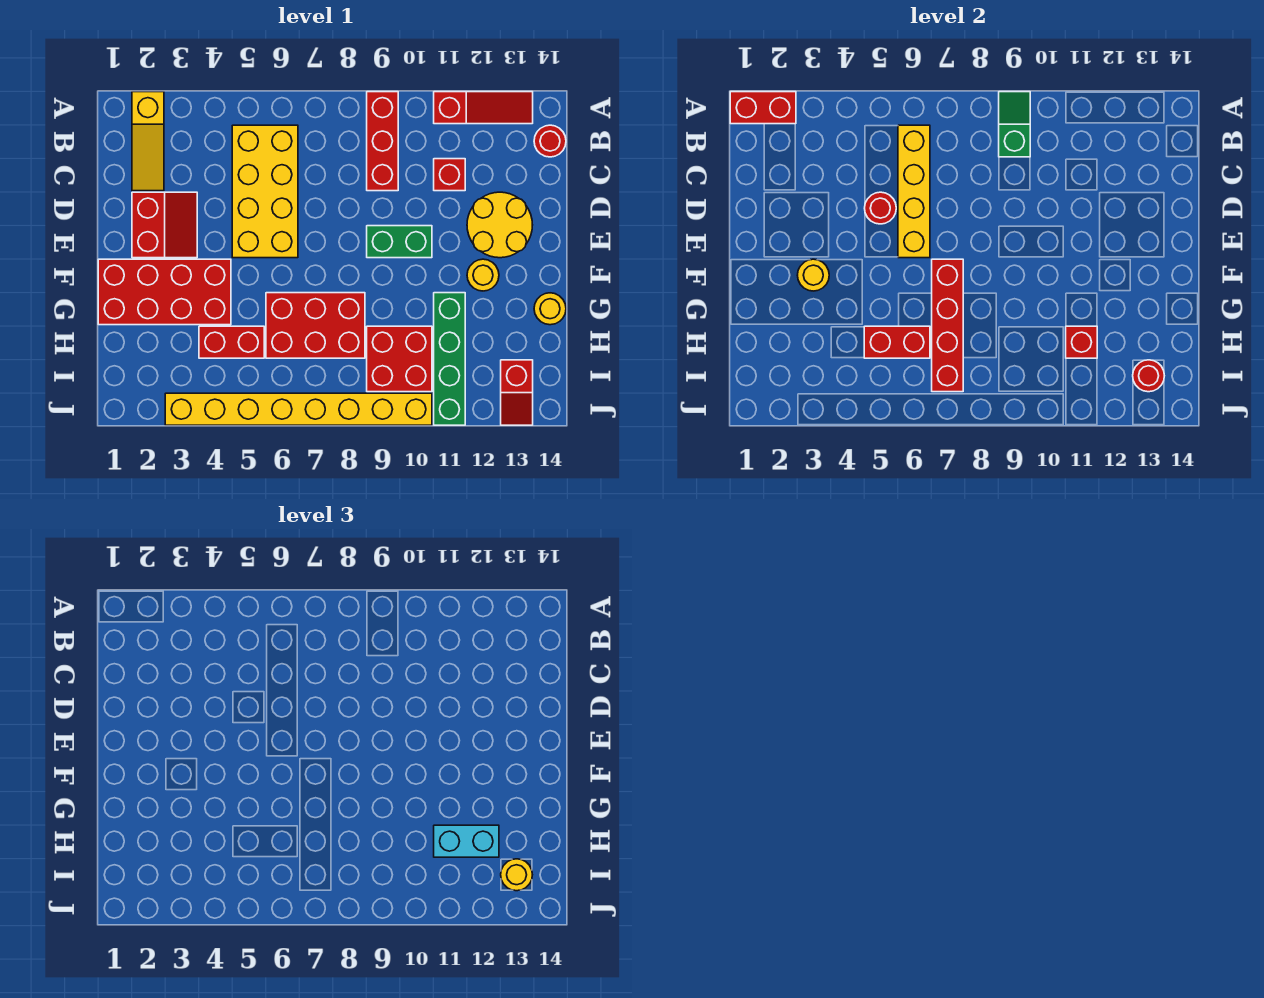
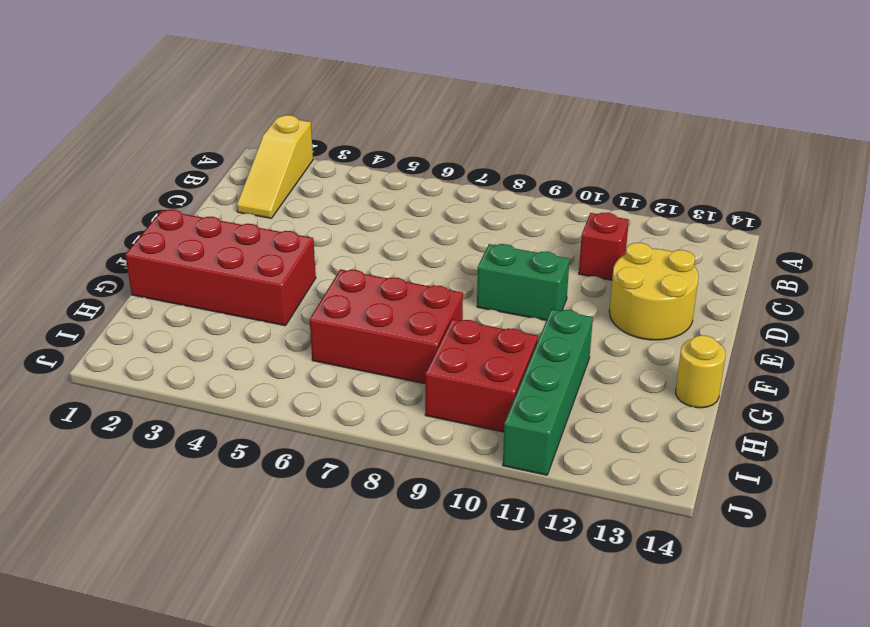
none -> red 1x3 brick [367,92,398,191]
none -> red 1x3 slope [434,92,533,124]
none -> yellow 2x4 brick [232,125,298,258]

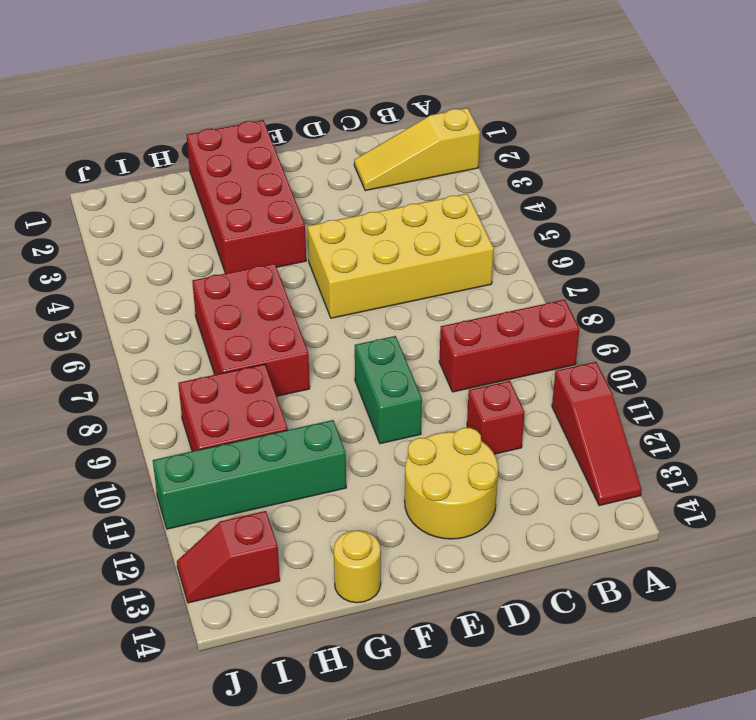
none -> red 1x1 round brick [534,125,566,157]
none -> red 2x2 slope [132,192,197,258]
none -> yellow 1x1 round brick [467,259,499,291]

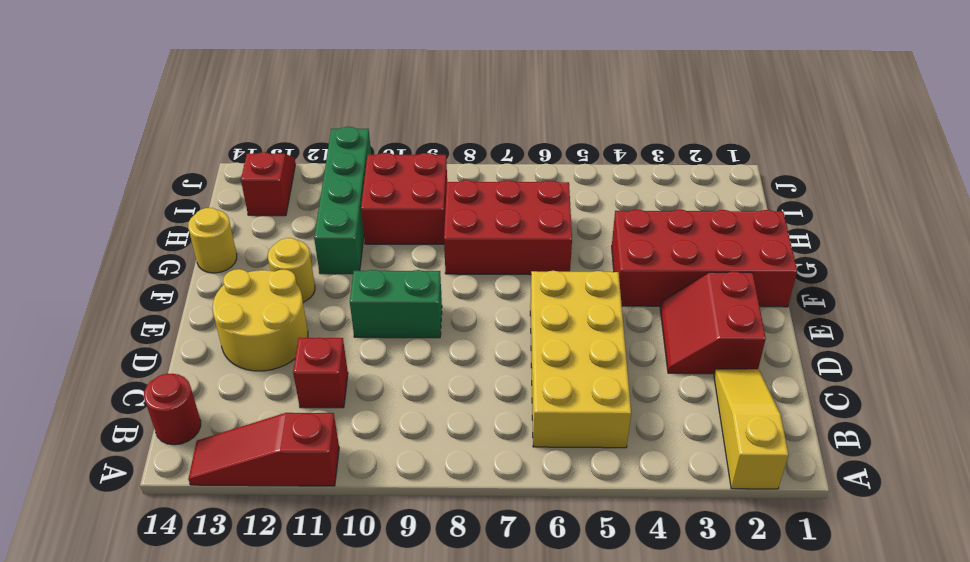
none -> red 1x3 brick [367,92,398,191]
none -> red 1x2 brick [199,326,264,358]
none -> yellow 1x8 brick [165,393,432,425]

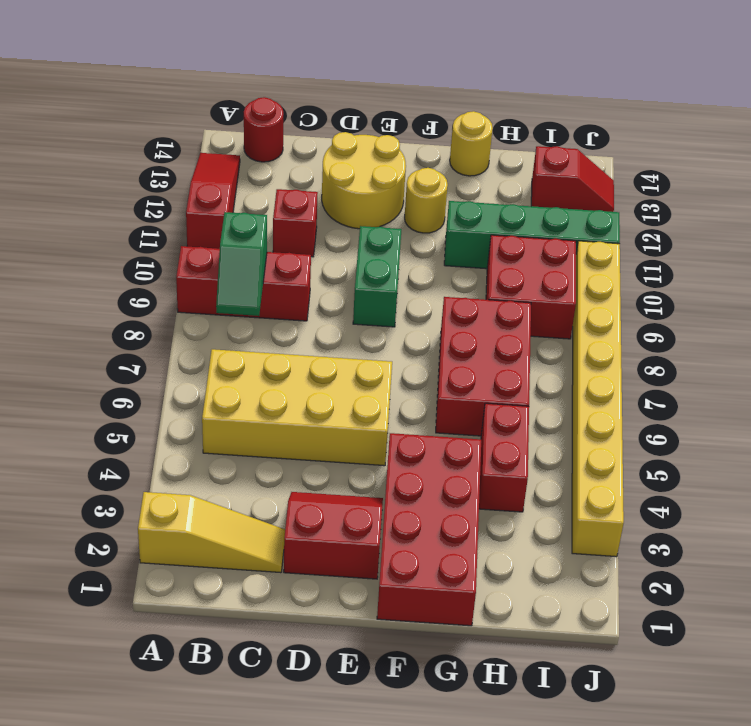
green 1x2 slope [216,212,267,316] -> green 1x2 slope turned to [999,92,1030,157]
none -> red 1x2 brick [730,92,796,124]
none -> yellow 1x4 brick [898,125,930,258]
none -> red 1x1 round brick [865,192,896,224]

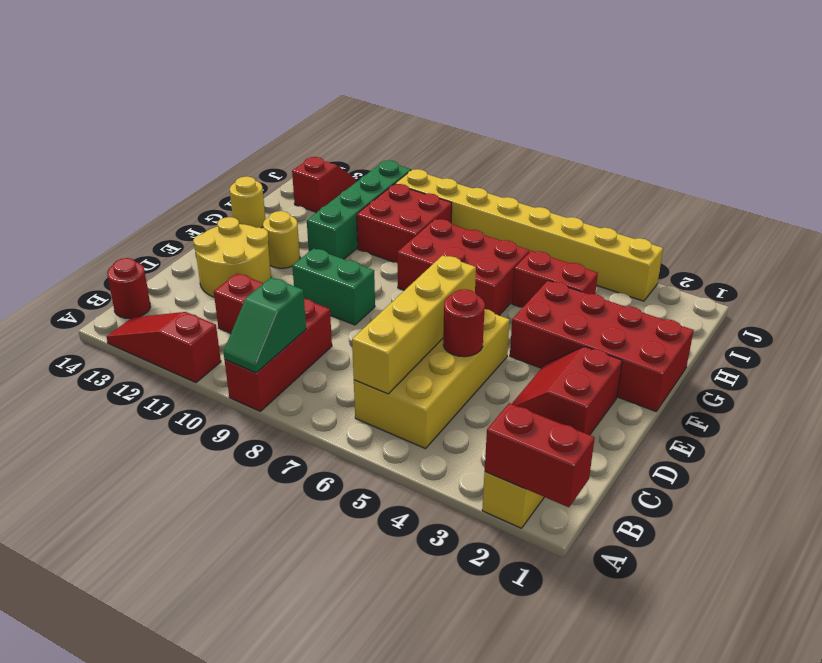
none -> yellow 1x1 round brick [797,259,829,291]
none -> red 1x4 brick [932,259,963,392]
none -> red 1x2 brick [864,326,930,358]

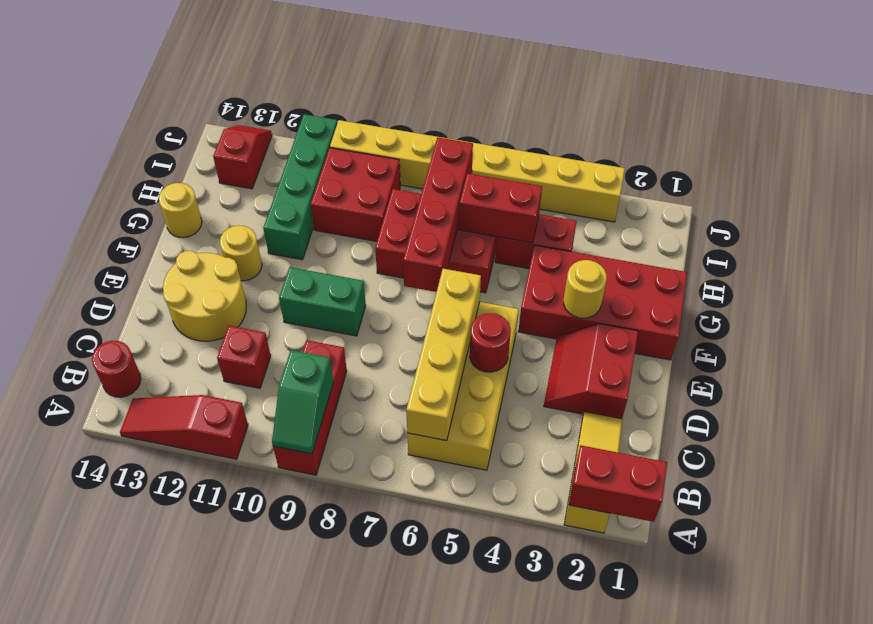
none -> red 1x1 brick [1066,326,1097,358]
none -> red 1x1 round brick [1133,360,1164,392]
none -> cyan 1x2 brick [434,825,499,857]

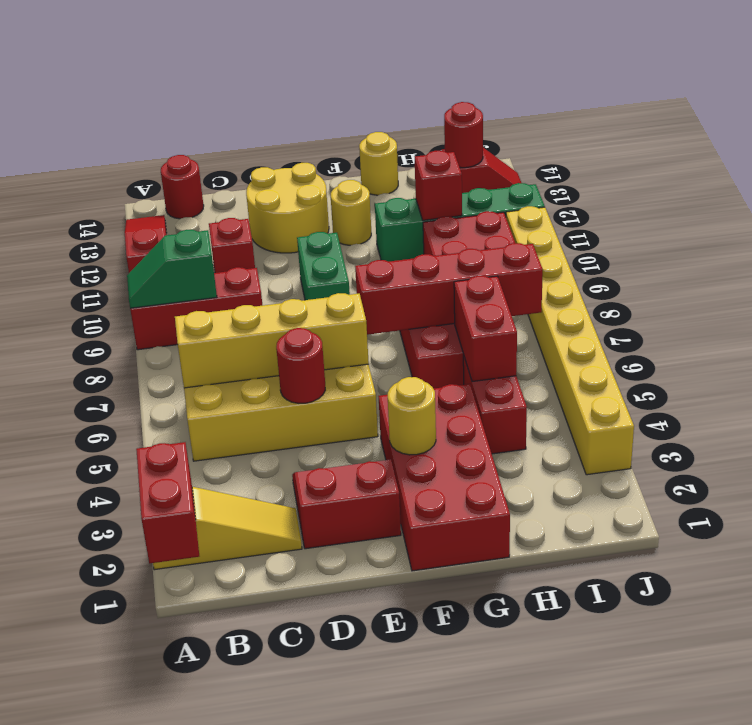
none -> cyan 1x2 brick [434,825,499,857]
none -> yellow 1x1 round brick [501,859,532,891]

